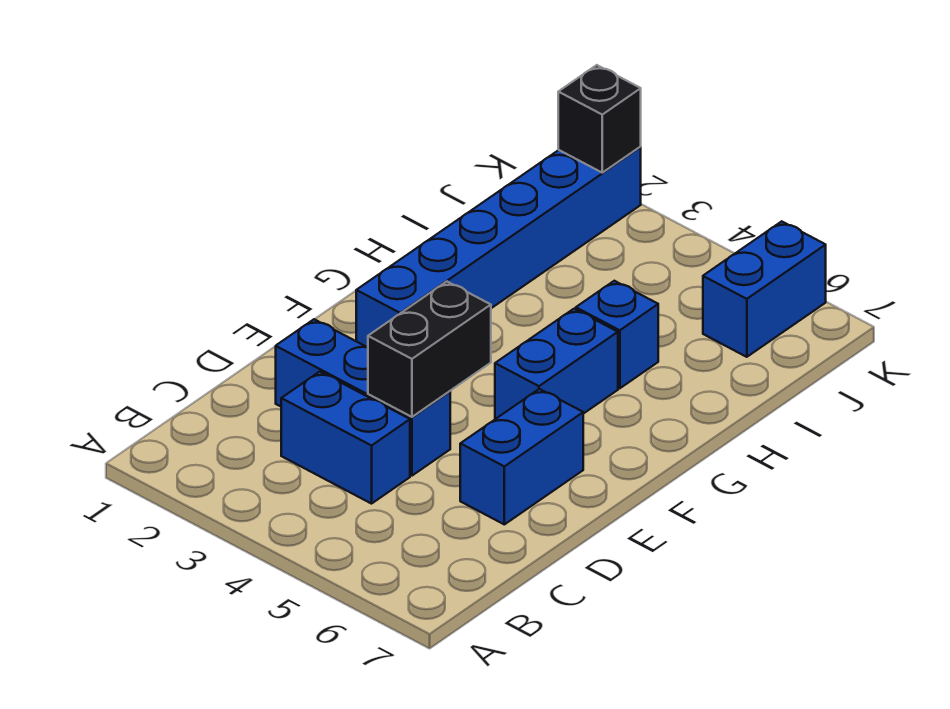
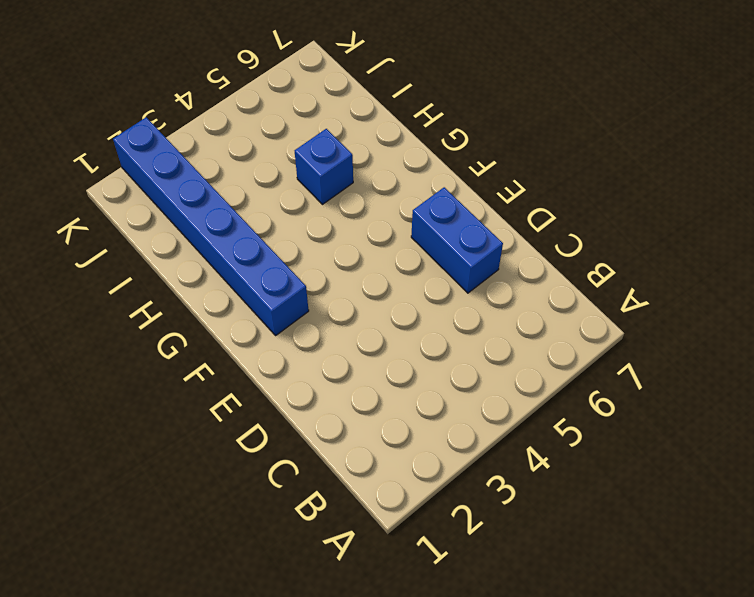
none -> blue 1x2 brick [281,372,410,504]
none -> blue 1x3 brick [276,319,450,476]

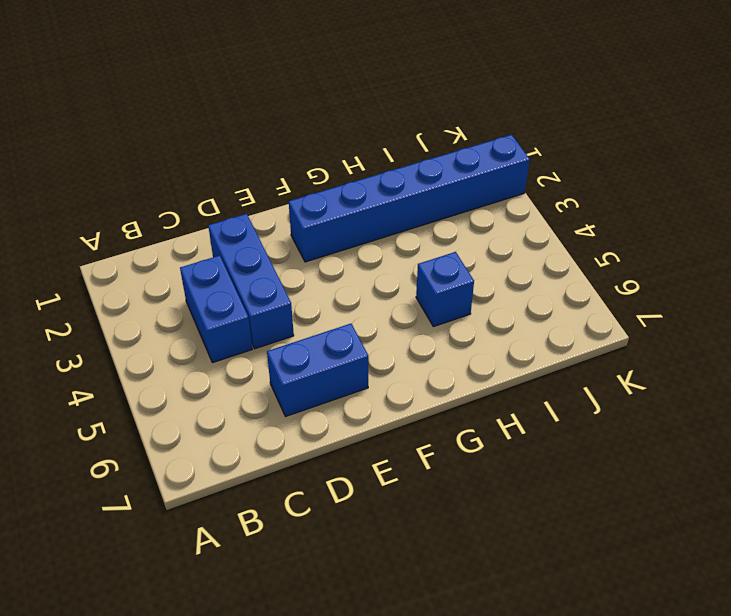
none -> blue 1x2 brick [495,309,618,419]
none -> blue 1x2 brick [703,221,826,357]

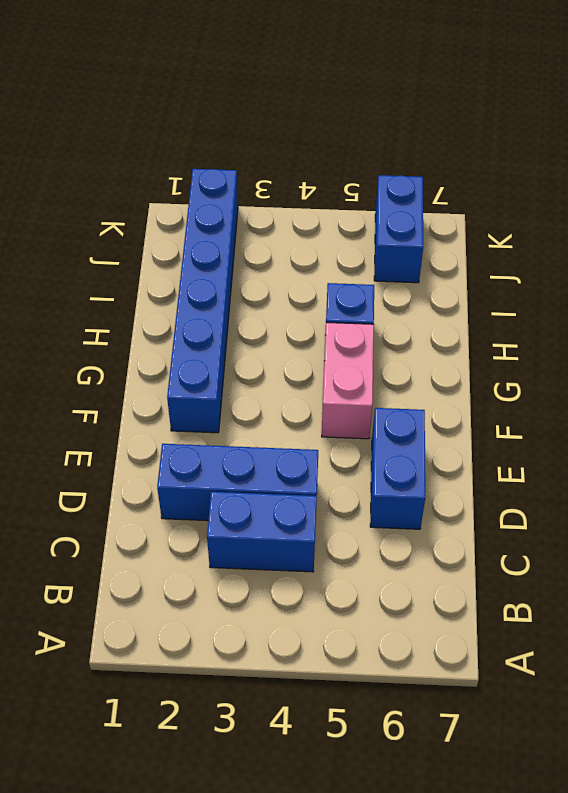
pink 1x2 brick [322,322,374,439] -> blue 1x2 brick [495,309,618,419]
none -> black 1x2 brick [368,281,491,417]
none -> black 1x1 brick [558,65,641,173]

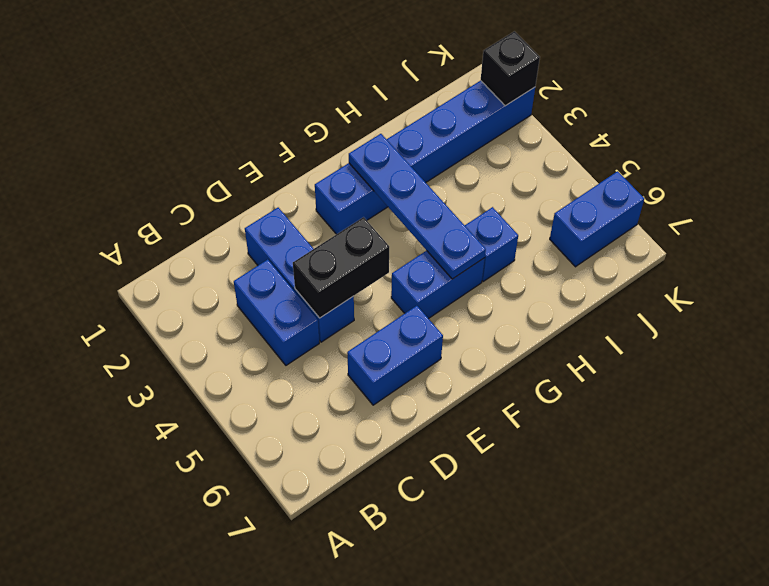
blue 1x4 plate [349,134,486,279] -> none

